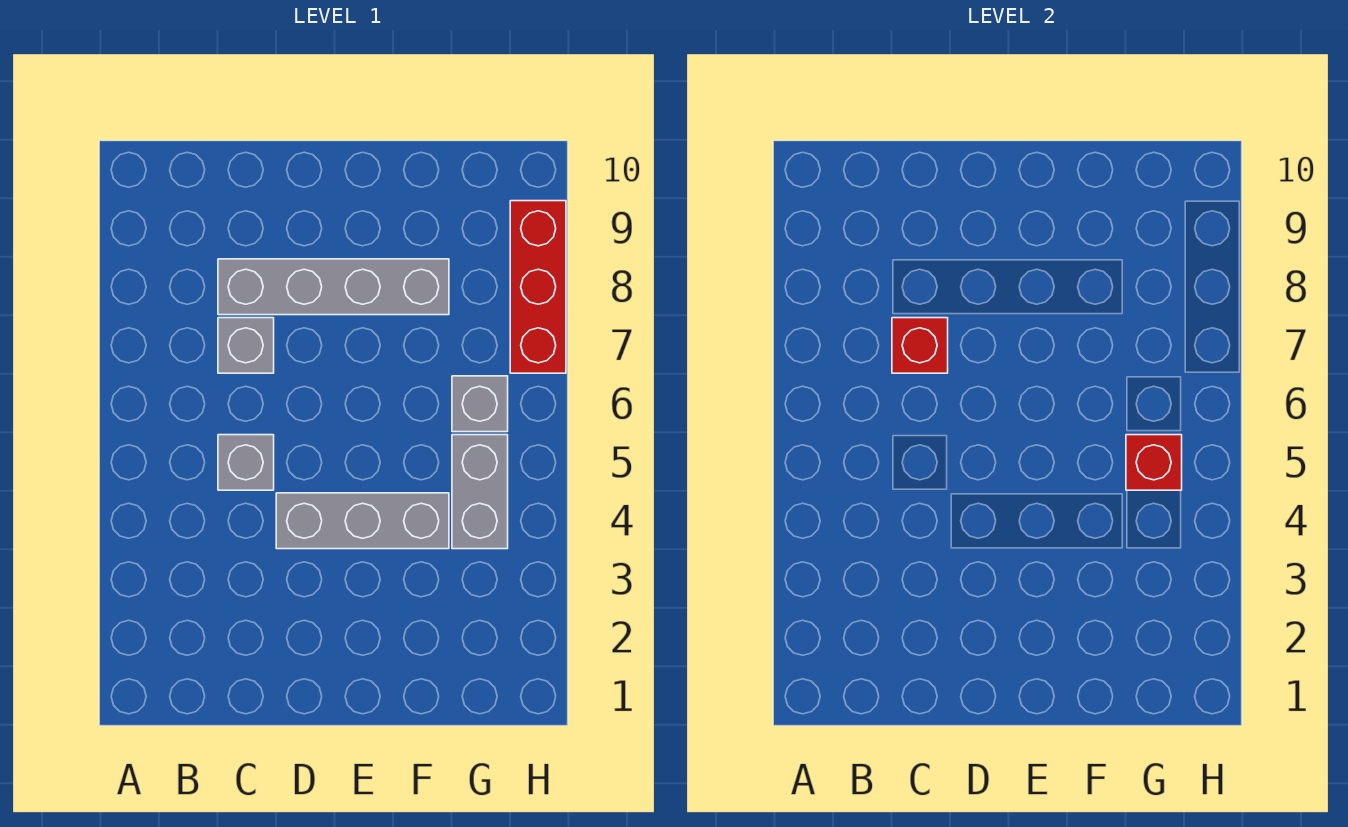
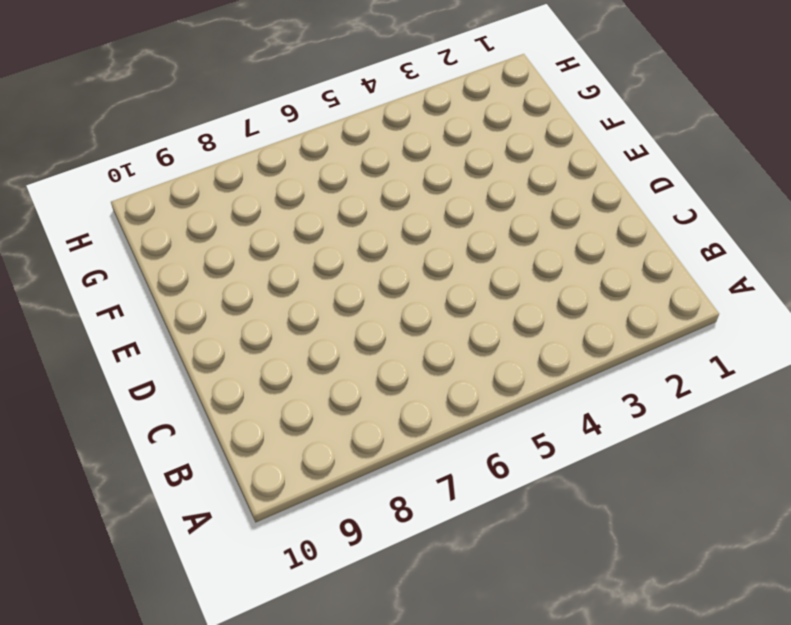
none -> grey 1x1 brick [218,435,274,490]
none -> grey 1x1 brick [218,318,274,373]

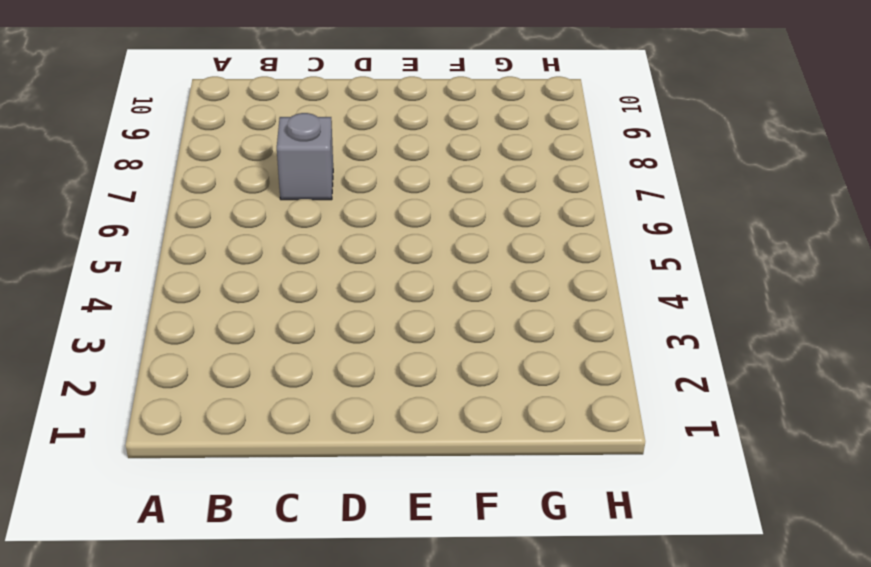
none -> grey 1x1 brick [218,435,274,490]
none -> grey 1x4 brick [218,259,449,315]

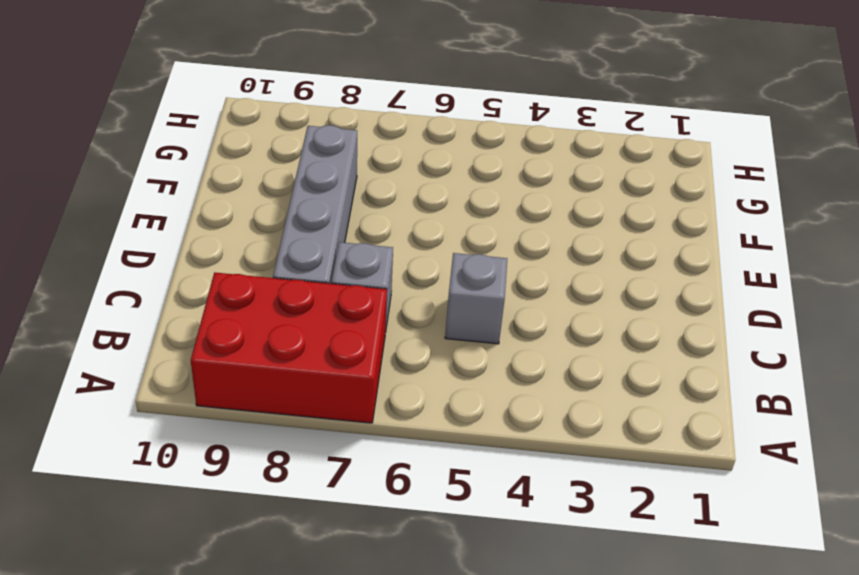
red 2x3 brick [191,272,387,423] -> none
none -> grey 1x3 brick [276,493,449,549]
none -> grey 1x2 brick [452,435,508,549]

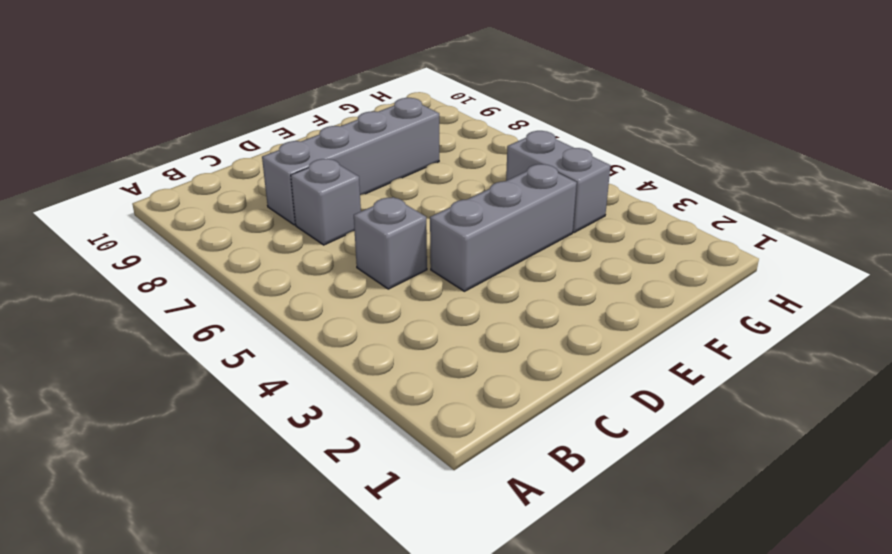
none -> grey 1x1 brick [452,376,508,432]
none -> red 1x3 brick [510,201,566,373]

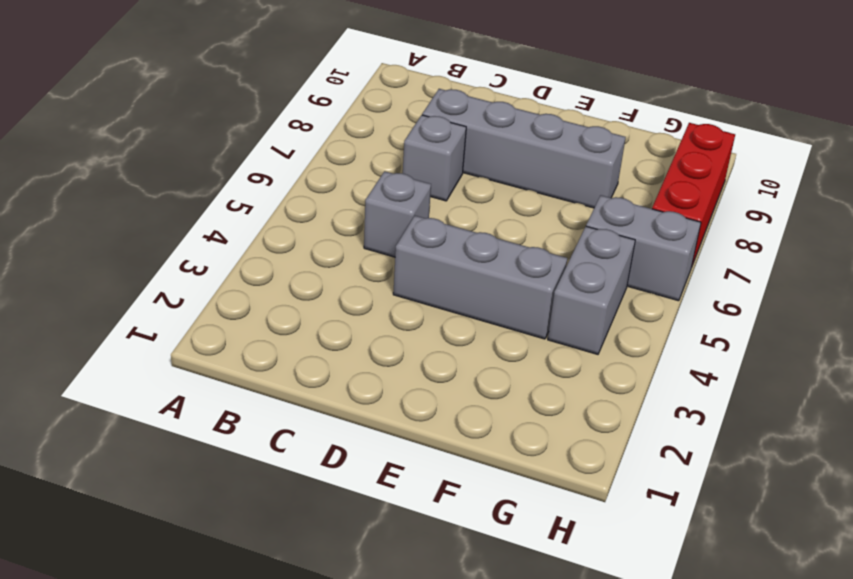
grey 1x2 brick [586,195,701,301] -> grey 1x1 brick [452,376,508,432]
none -> red 1x1 brick [892,318,948,373]
none -> red 1x1 brick [1126,435,1182,490]

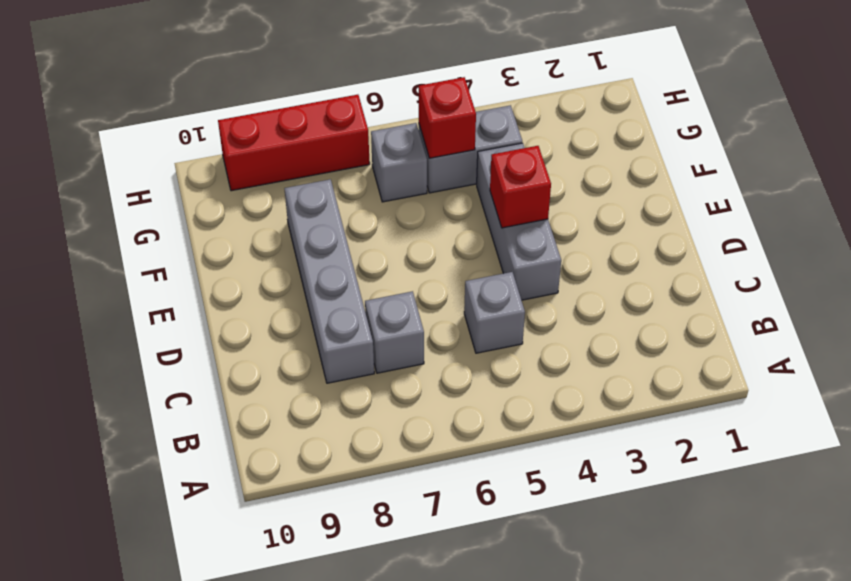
red 1x1 brick [490,146,551,228] -> red 1x1 brick moved to [892,318,948,373]

